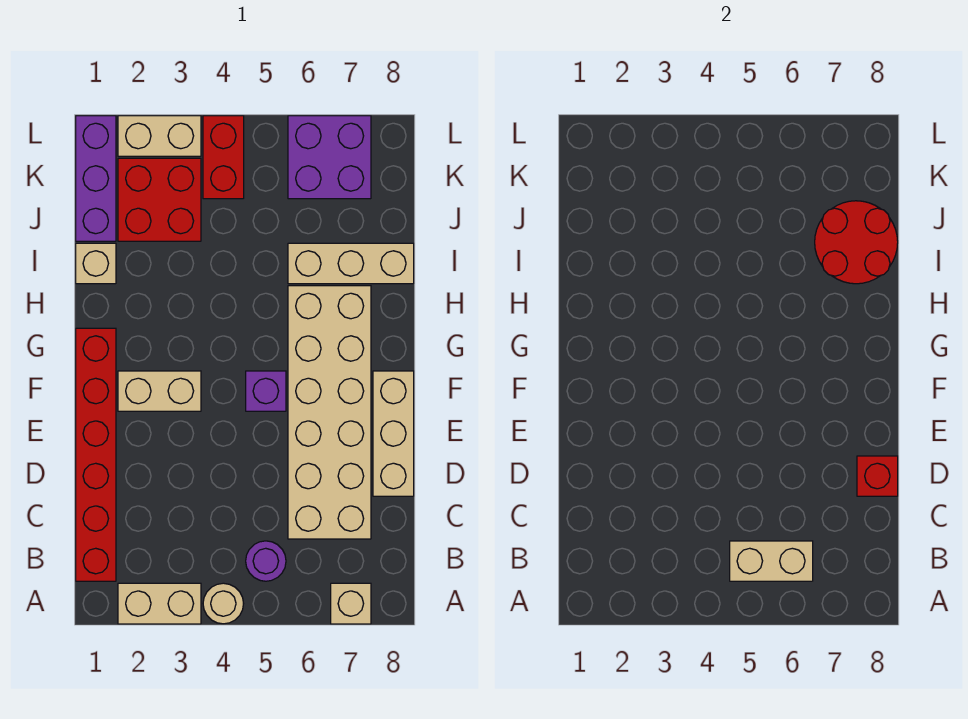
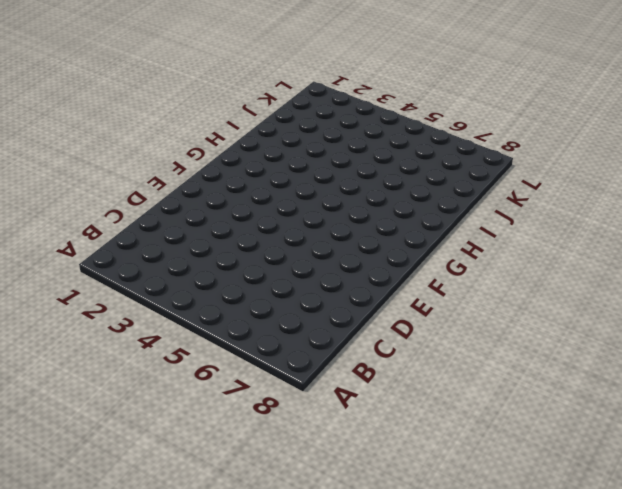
none -> tan 1x2 brick [118,583,201,624]
none -> tan 1x1 round brick [203,583,244,624]
none -> tan 1x1 brick [331,583,371,624]

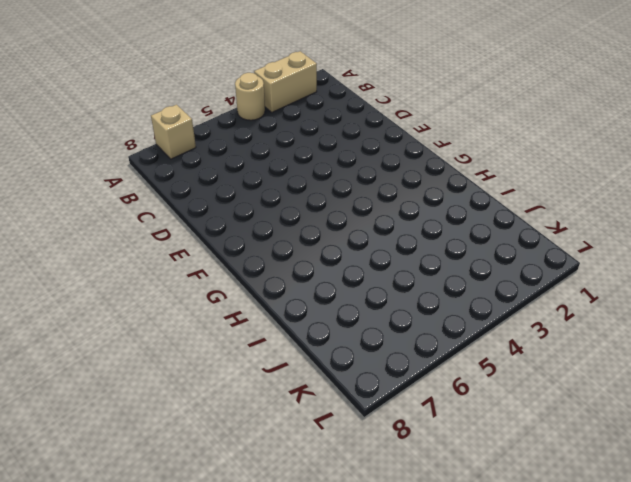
none -> red 1x6 brick [76,328,116,581]
none -> purple 1x1 round brick [246,541,286,581]
none -> tan 2x6 brick [288,286,371,539]

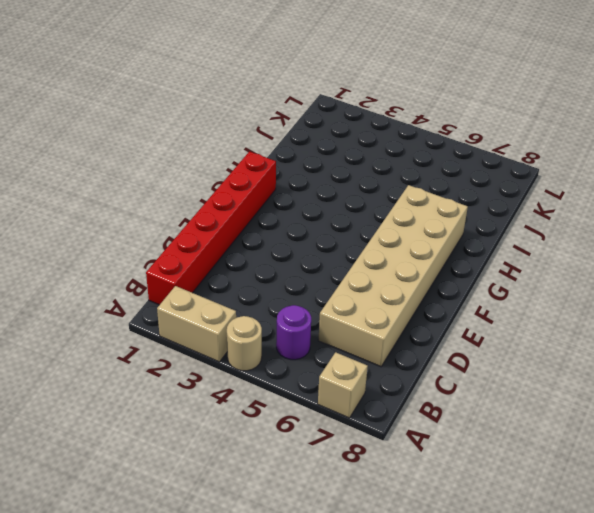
none -> tan 1x3 brick [373,371,414,496]
none -> tan 1x2 brick [118,371,201,411]
none -> purple 1x1 brick [246,371,286,411]

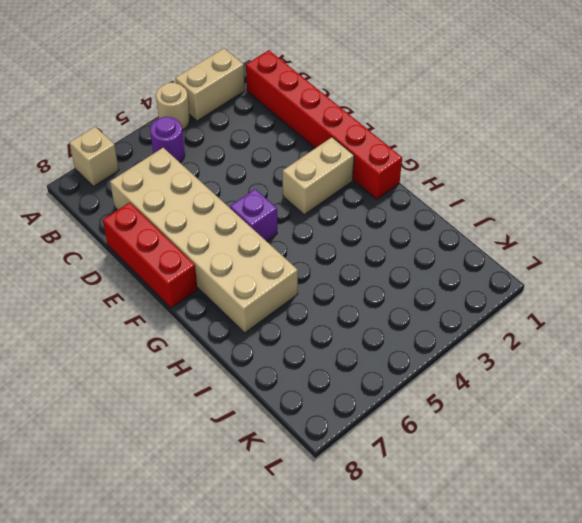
red 1x3 brick [103,202,198,308] -> tan 1x3 brick [373,371,414,496]
none -> tan 1x1 brick [76,243,116,284]
none -> tan 1x3 brick [288,243,414,284]
none -> purple 1x3 brick [76,116,116,241]

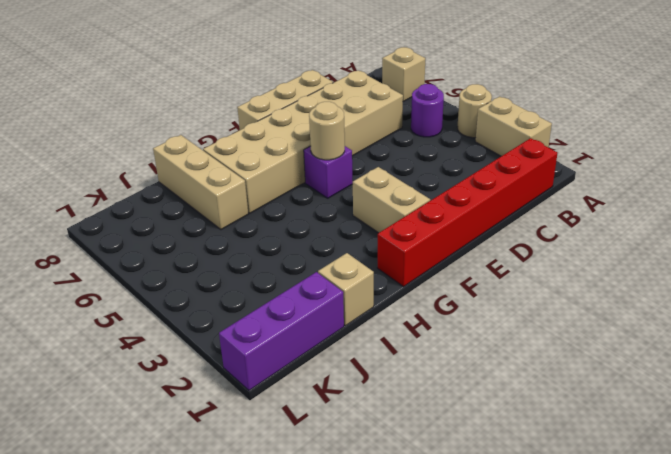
tan 1x1 round brick [309,102,345,160] -> none
none -> red 2x2 brick [118,158,201,241]
none -> red 1x2 brick [203,116,244,199]
none -> purple 2x2 brick [288,116,371,199]

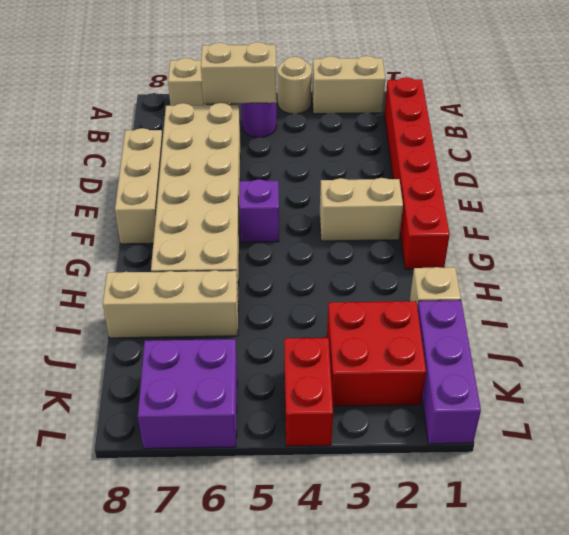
none -> tan 1x2 brick [118,116,201,156]
none -> red 1x1 brick [857,456,898,496]
none -> red 2x2 round brick [815,201,898,284]

